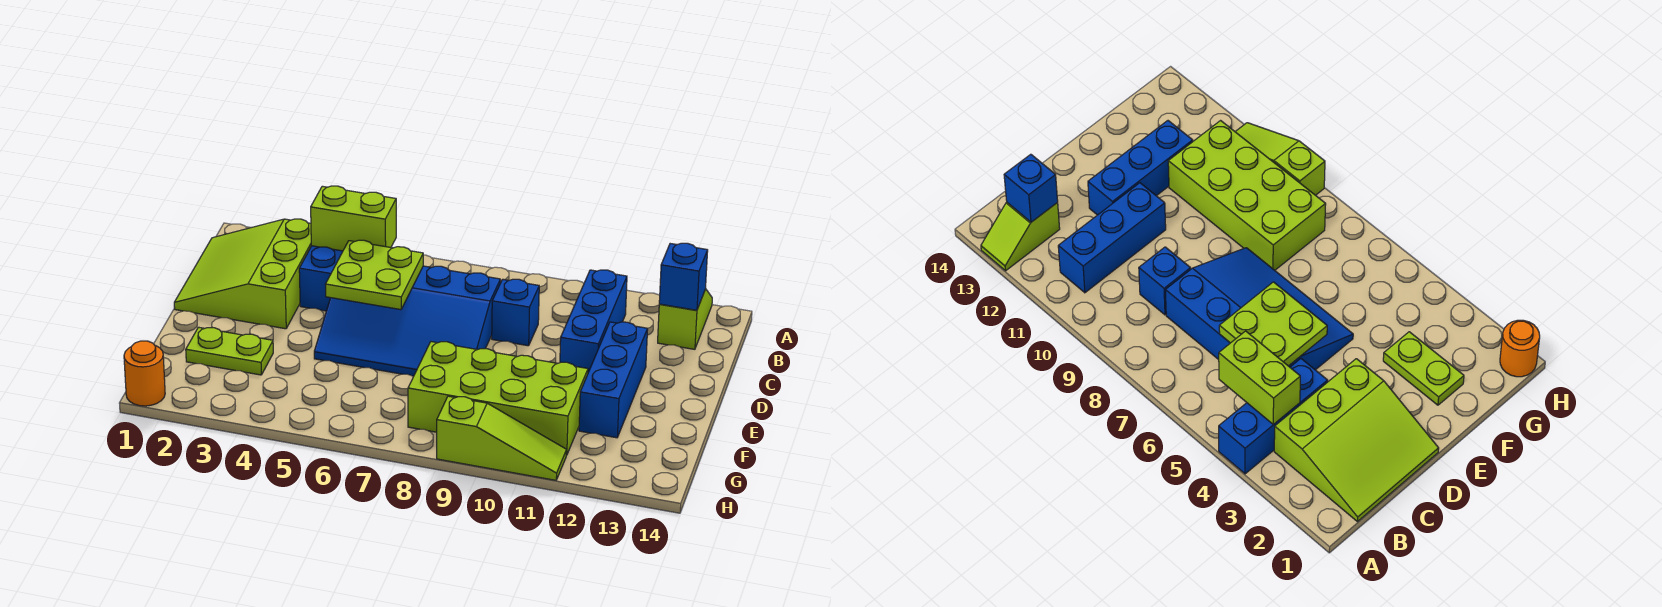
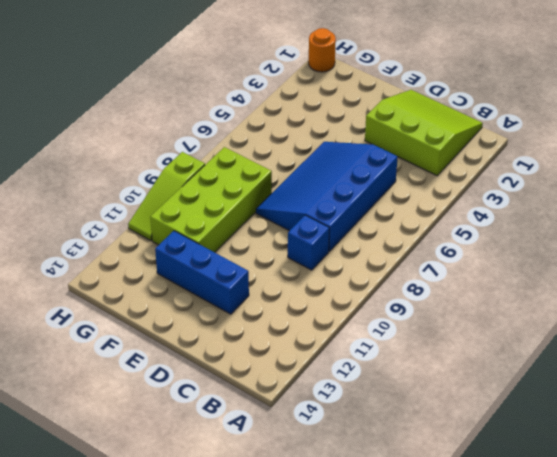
none -> blue 1x3 brick [299,246,343,311]
none -> lime 1x2 slope [658,289,712,349]
none -> blue 1x3 brick [560,270,627,372]

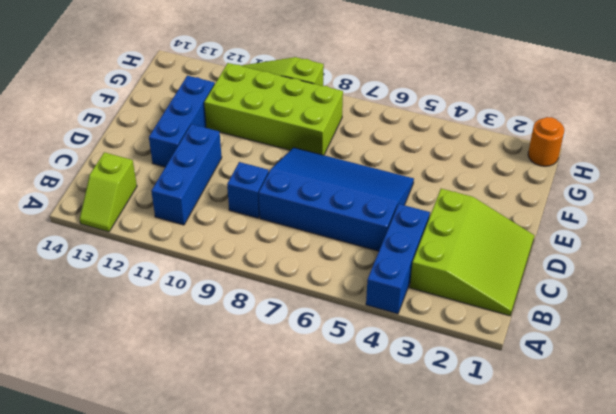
none -> lime 1x2 plate [186,327,273,375]
none -> lime 1x2 brick [311,186,396,251]
none -> blue 1x1 brick [659,243,708,310]

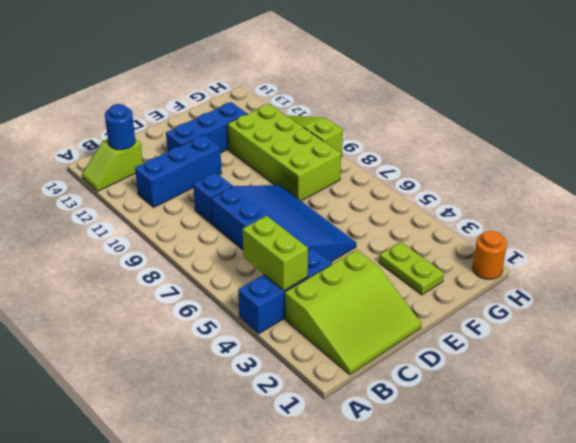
blue 1x1 round brick [105,104,135,150] -> blue 1x1 brick [659,243,708,310]
none -> lime 2x2 plate [325,240,423,310]

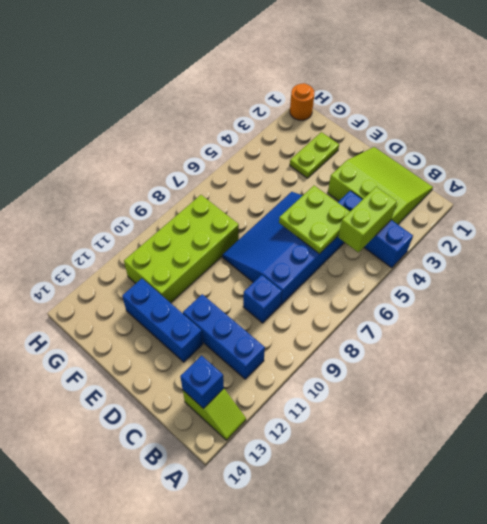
none -> lime 1x3 slope [437,396,567,480]

